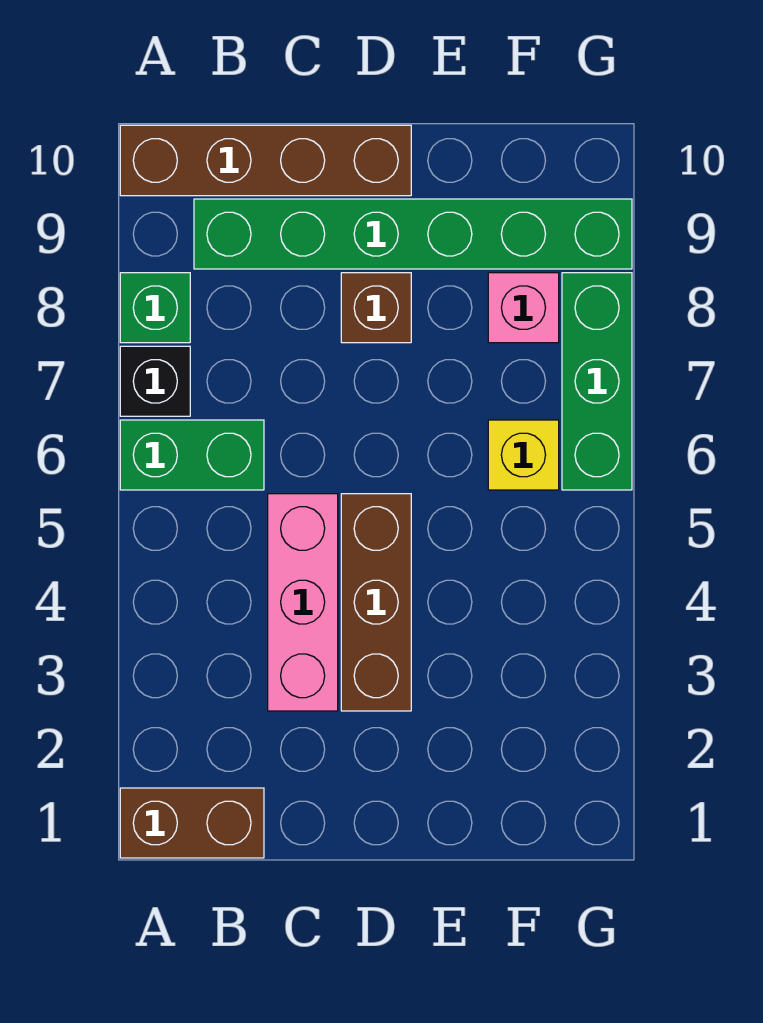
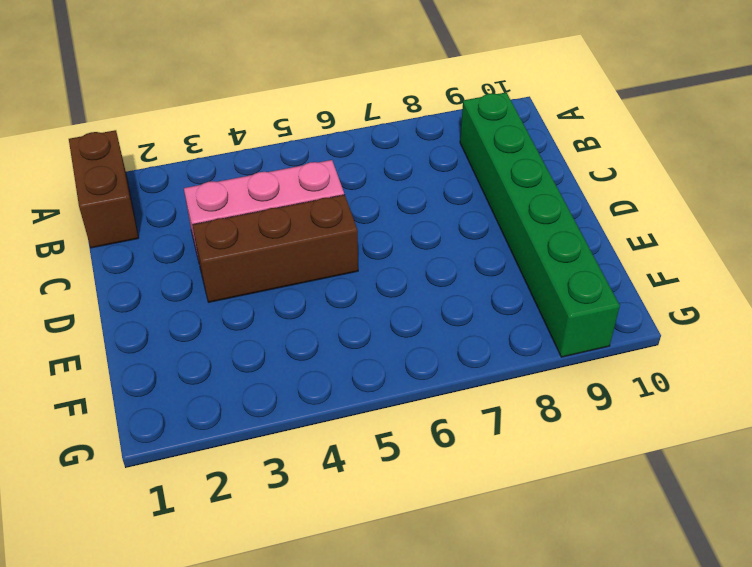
none -> green 1x2 brick [120,420,264,490]
none -> black 1x1 brick [120,346,190,416]
none -> green 1x1 brick [120,273,190,343]

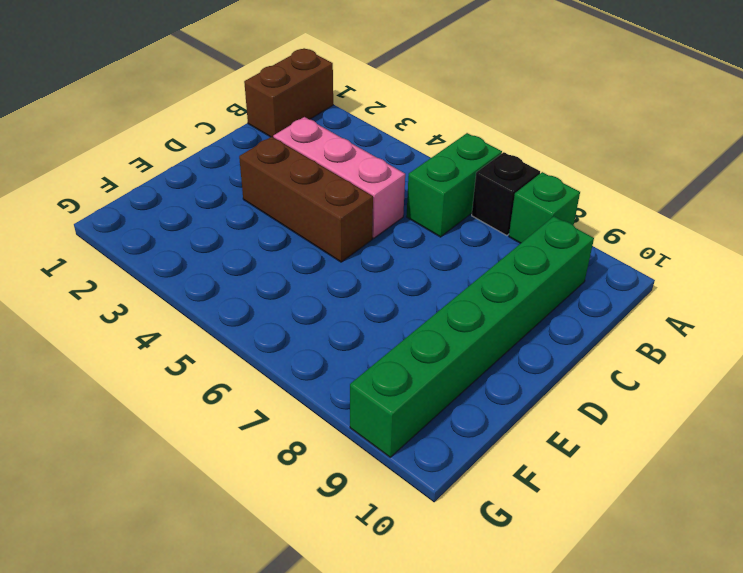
none -> brown 1x4 brick [120,125,411,196]
none -> brown 1x1 brick [341,273,411,343]
none -> yellow 1x1 brick [488,420,559,490]

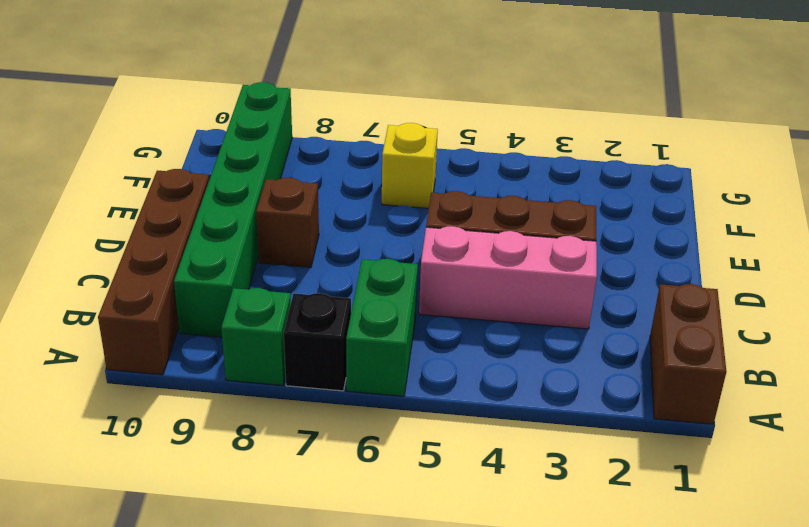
none -> pink 1x1 brick [488,273,559,343]
none -> green 1x3 brick [562,273,632,490]

